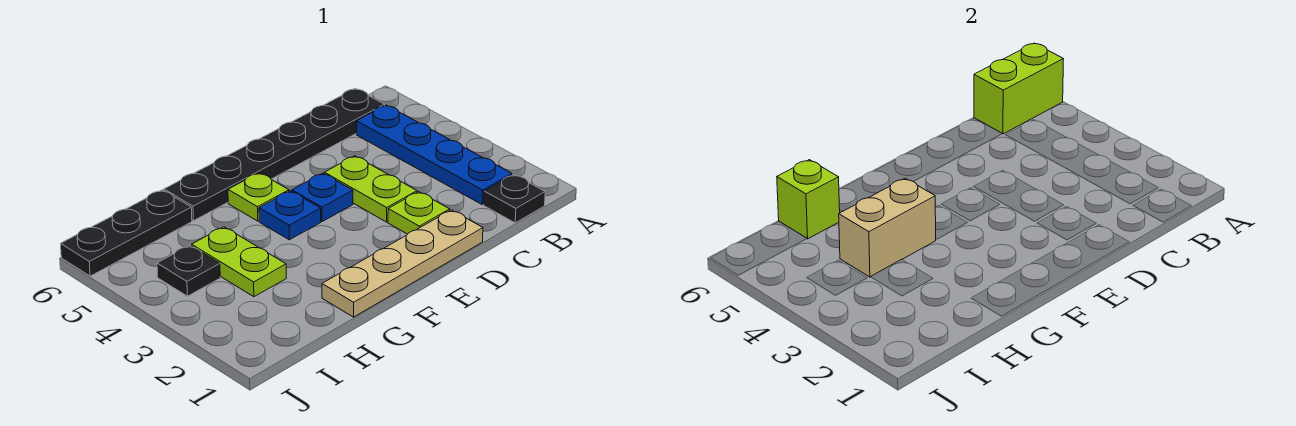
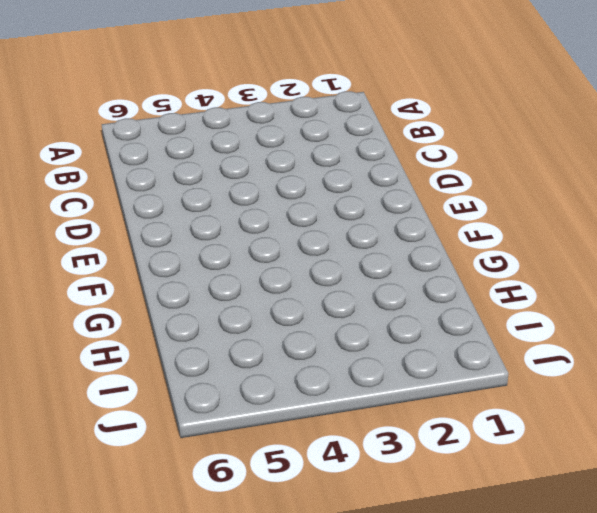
none -> black 1x1 plate [484,174,545,223]
none -> blue 1x4 plate [356,105,512,204]
none -> black 1x6 plate [164,88,385,221]

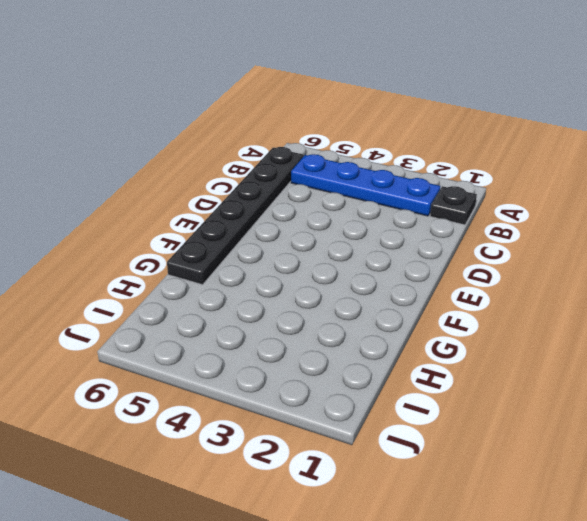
none -> tan 1x4 plate [322,210,483,317]
none -> lime 1x1 plate [388,192,450,234]
none -> lime 1x2 plate [324,156,417,222]

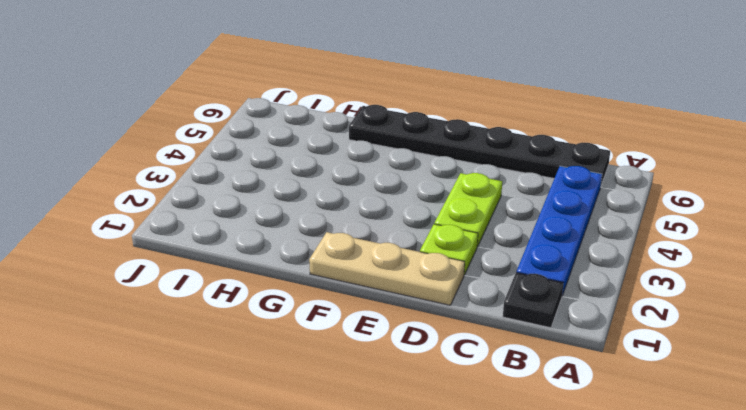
tan 1x3 plate [309,232,465,305] -> tan 1x4 plate [322,210,483,317]
none -> blue 1x1 plate [292,173,353,222]
none -> blue 1x1 plate [259,191,321,240]
none -> lime 1x1 plate [228,173,289,221]

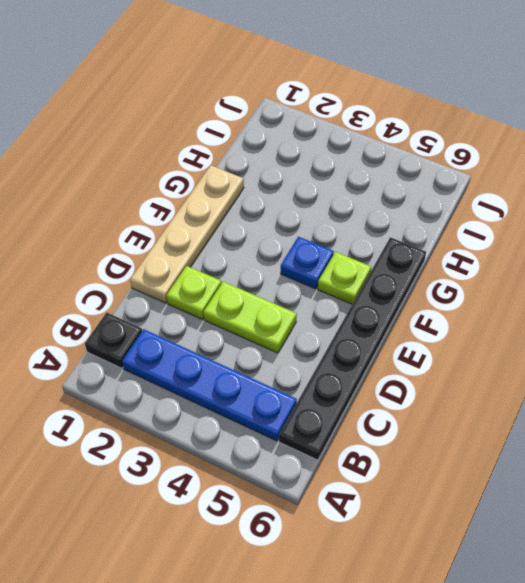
none -> blue 1x1 plate [292,173,353,222]
none -> lime 1x2 plate [192,227,286,297]
none -> black 1x3 plate [61,190,192,276]

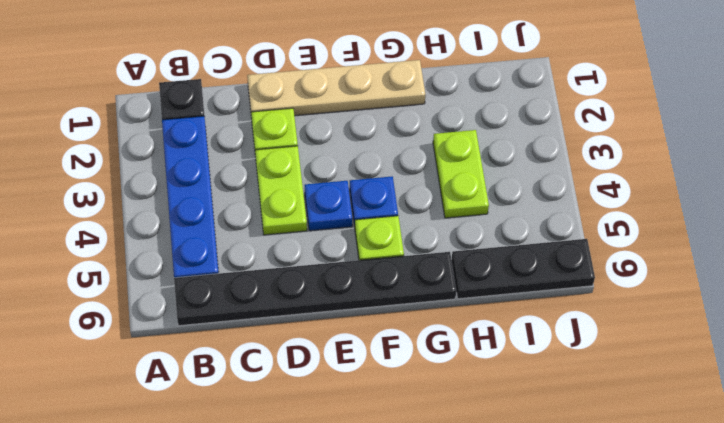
none -> black 1x1 plate [157,245,220,296]
none -> lime 1x2 brick [974,43,1064,134]
none -> tan 1x2 brick [839,178,936,277]

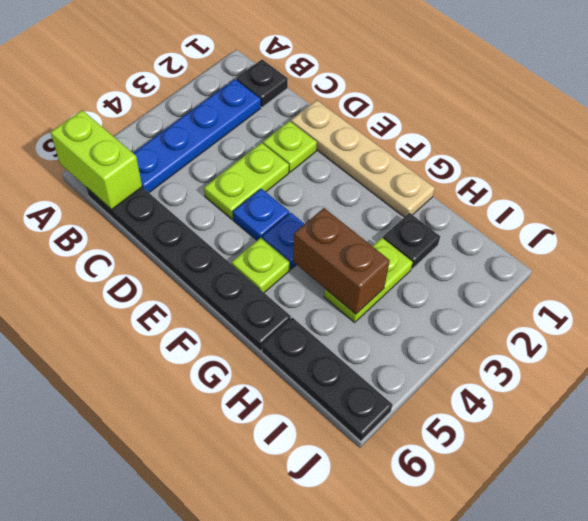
brown 1x2 brick [293,208,390,314] -> tan 1x2 brick [839,178,936,277]
black 1x1 plate [383,213,440,269] -> black 1x1 plate moved to [157,245,220,296]
none -> lime 1x1 brick [777,160,840,239]

